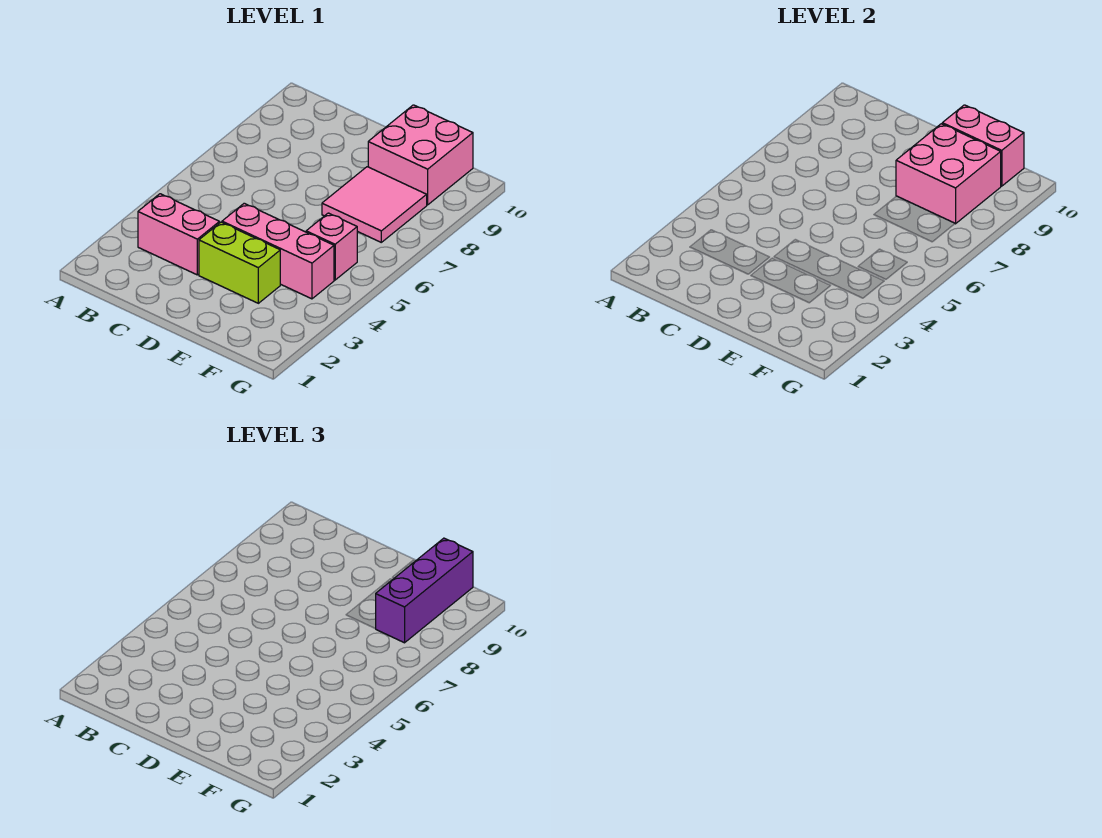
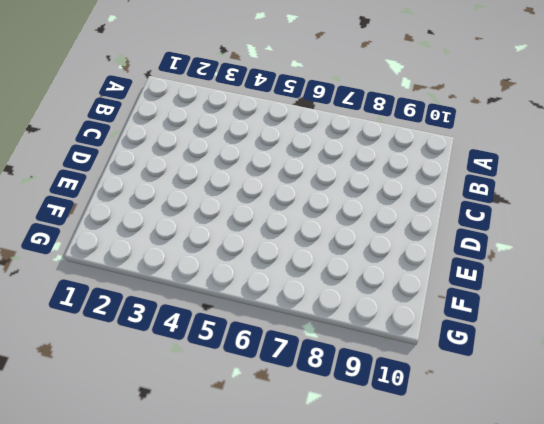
none -> pink 1x2 brick [138,194,219,275]
none -> lime 1x2 brick [199,222,280,303]

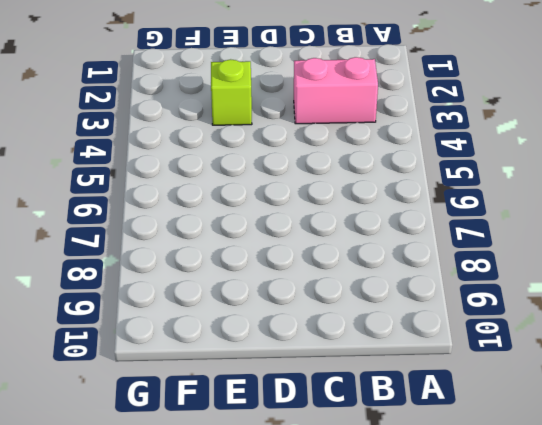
lime 1x1 brick [211,59,252,125] -> lime 1x2 brick [199,222,280,303]
none -> pink 1x3 brick [222,203,334,299]
none -> pink 2x2 tile [322,167,427,242]

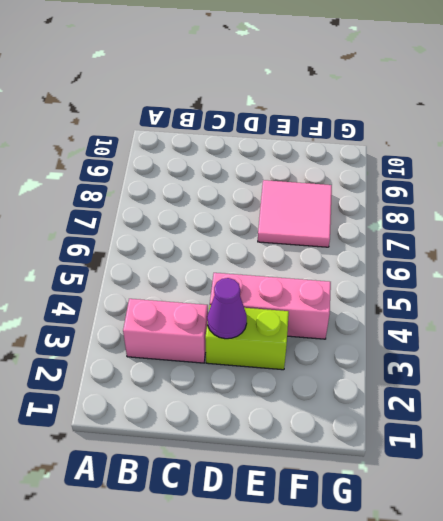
purple 1x1 cone [207,278,247,339] -> none
none -> pink 2x2 brick [368,105,473,205]
none -> pink 1x1 brick [306,213,357,280]

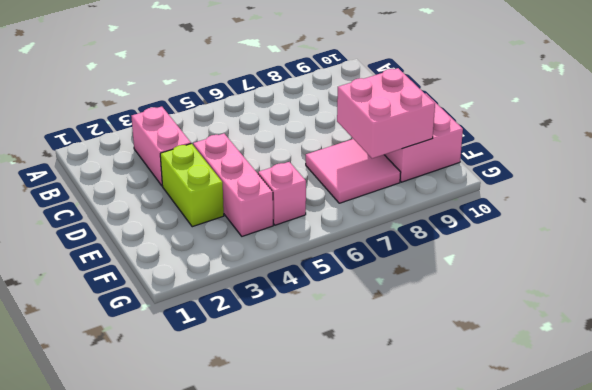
none -> pink 1x2 brick [942,105,1024,186]
none -> purple 1x3 brick [376,538,473,643]

